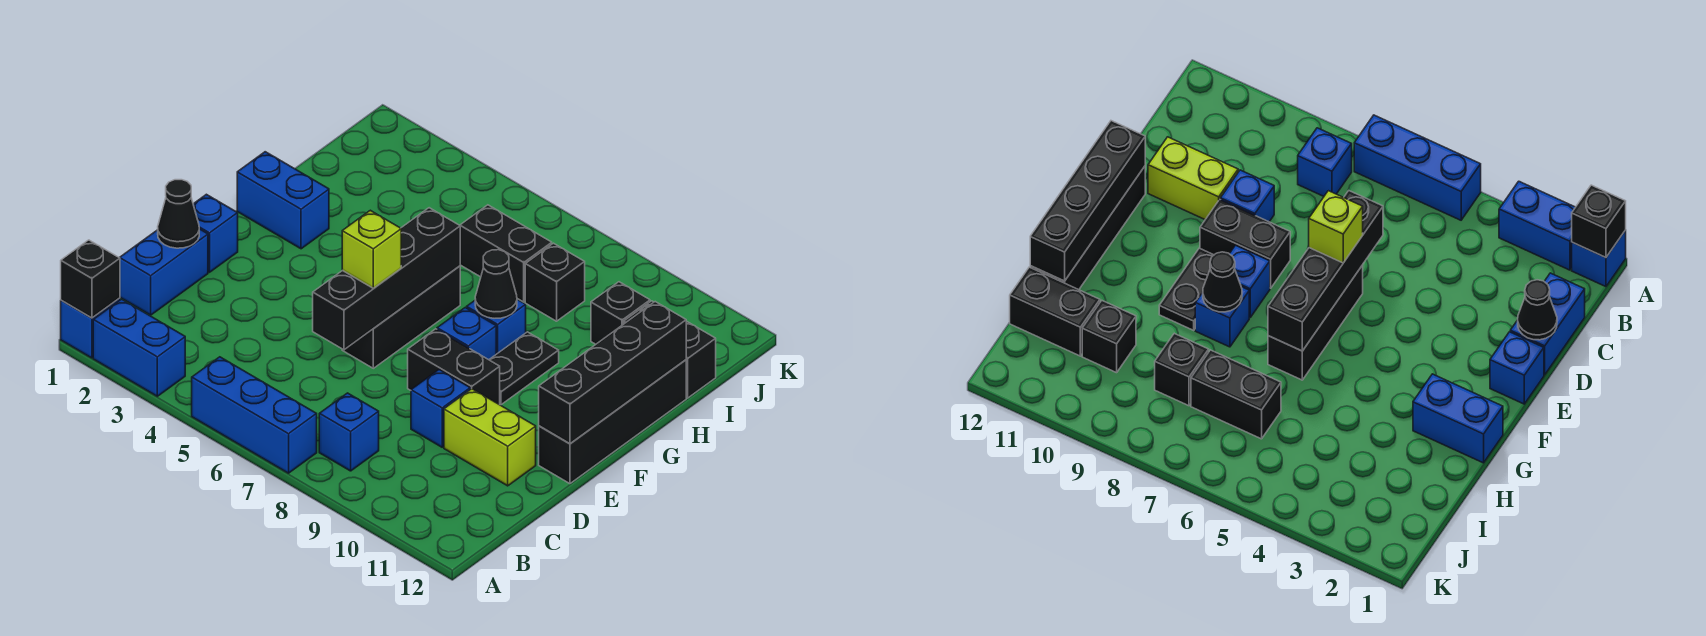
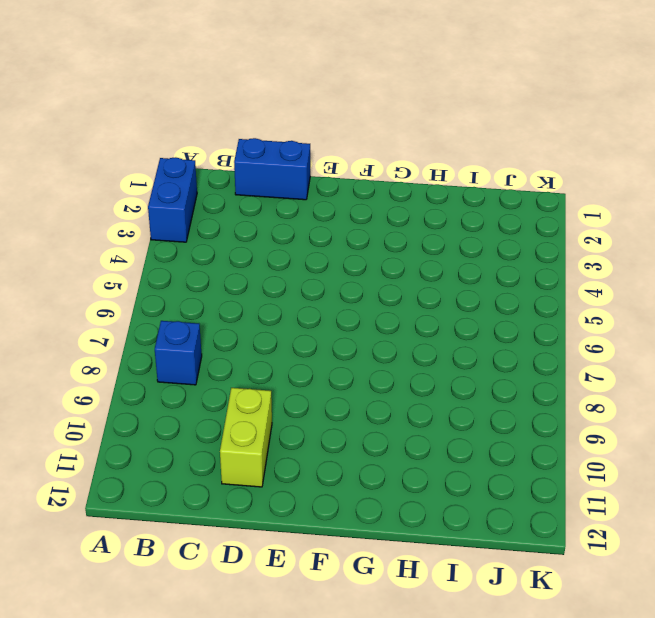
none -> blue 1x1 brick [61,298,120,358]
none -> blue 1x3 brick [192,357,317,473]
none -> blue 1x1 brick [411,370,470,447]

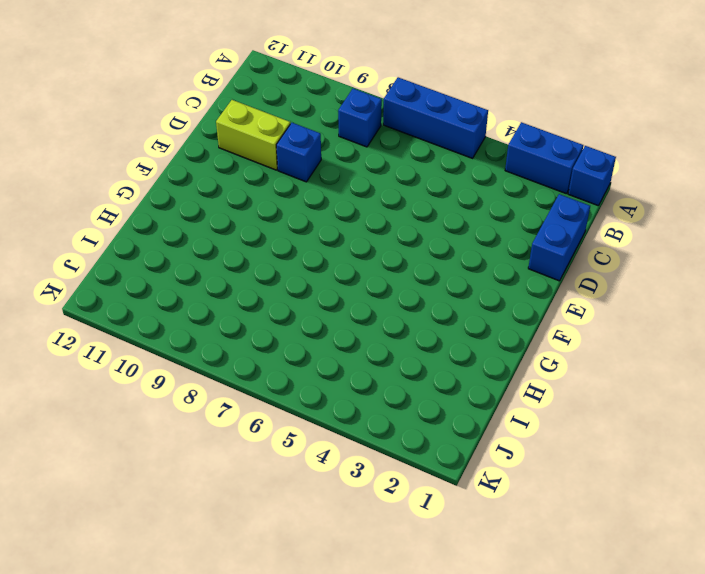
none -> blue 1x1 brick [193,194,238,272]
none -> black 1x3 brick [342,266,460,368]
none -> black 1x2 brick [408,329,500,405]

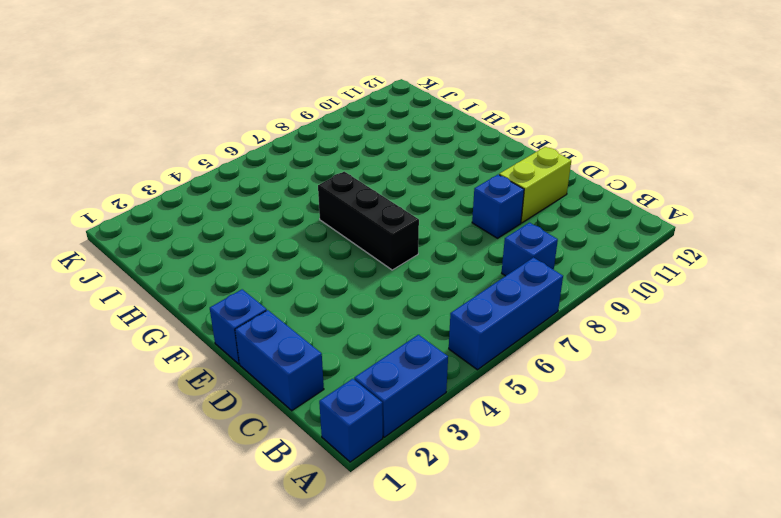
none -> black 1x2 brick [408,329,500,405]
none -> black 1x4 brick [539,360,686,484]
none -> blue 1x1 brick [437,308,496,360]

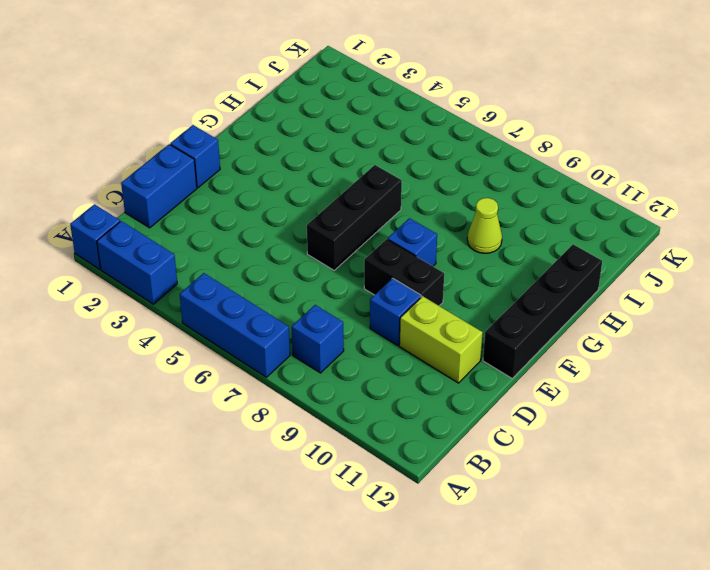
lime 1x1 cone [467,198,502,253] -> none
none -> black 1x2 plate [489,332,559,405]
none -> blue 1x2 brick [237,152,329,249]
none -> blue 1x1 brick [467,299,526,354]

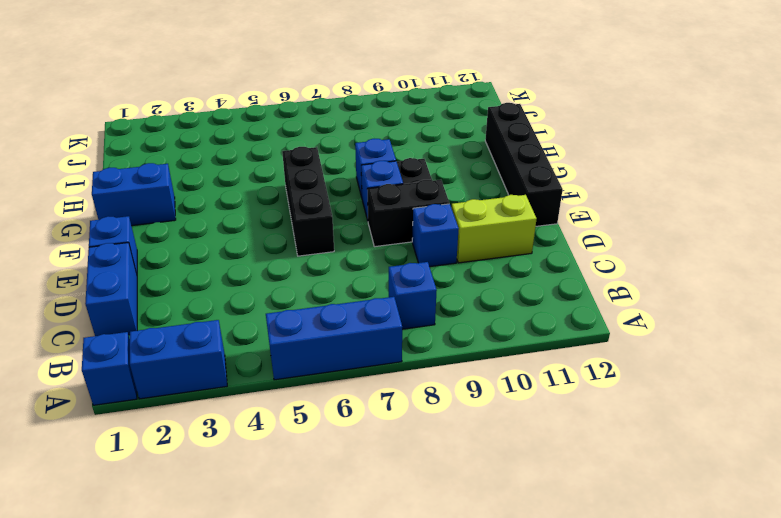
none -> black 1x2 brick [460,205,552,302]
none -> black 1x1 brick [525,243,585,321]
none -> black 1x1 brick [591,282,650,344]

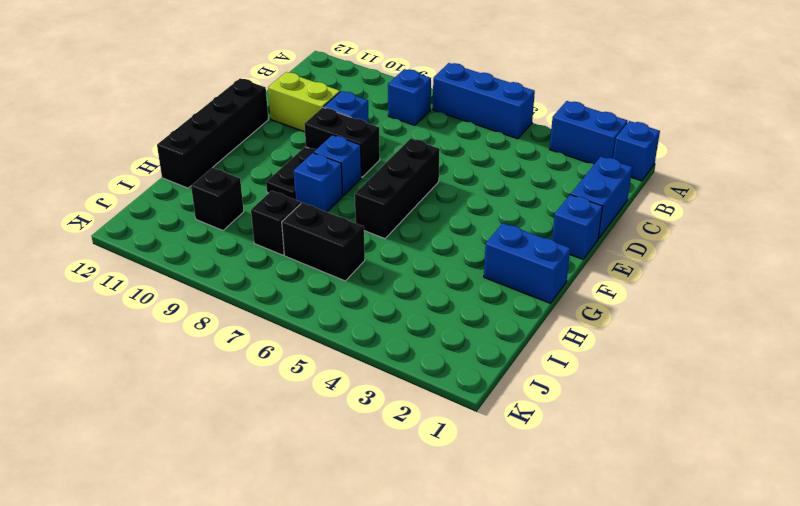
none -> black 1x2 brick [624,301,716,398]
none -> black 1x1 brick [61,240,120,318]
none -> black 1x1 cone [158,180,199,248]

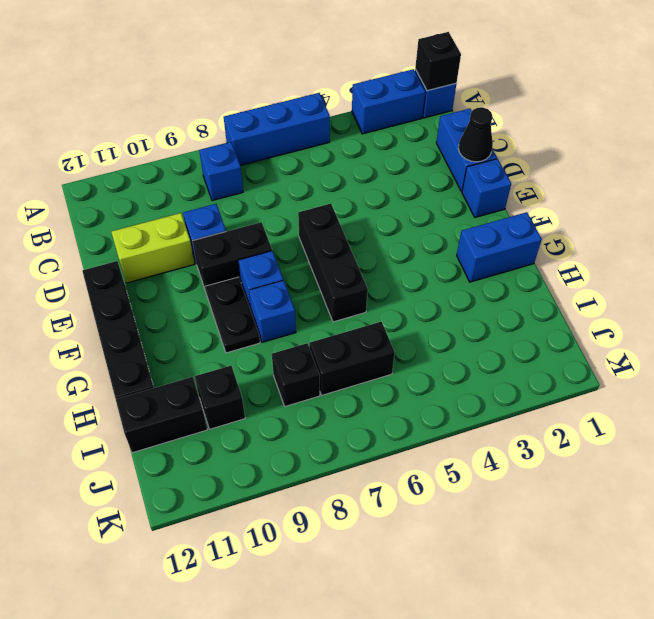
none -> black 1x4 brick [313,208,460,350]
none -> black 1x4 brick [539,302,686,444]
none -> black 1x1 cone [475,250,517,318]

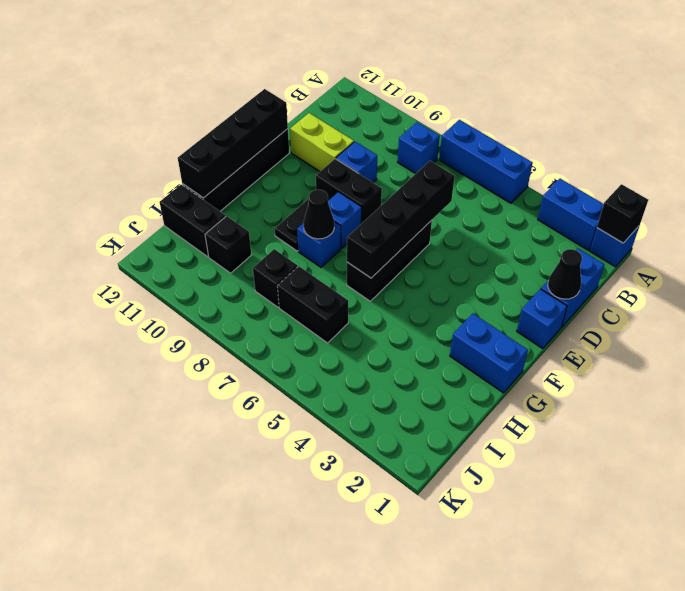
none -> lime 1x1 brick [342,210,401,288]

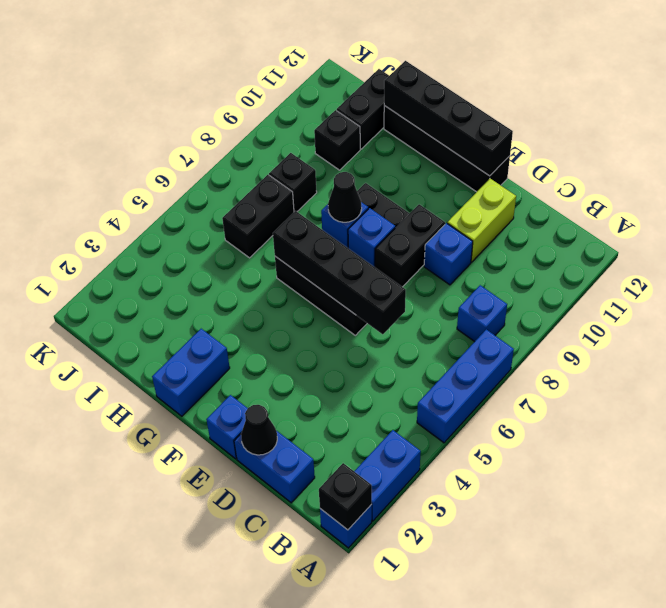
none -> lime 1x1 brick [342,210,401,288]

